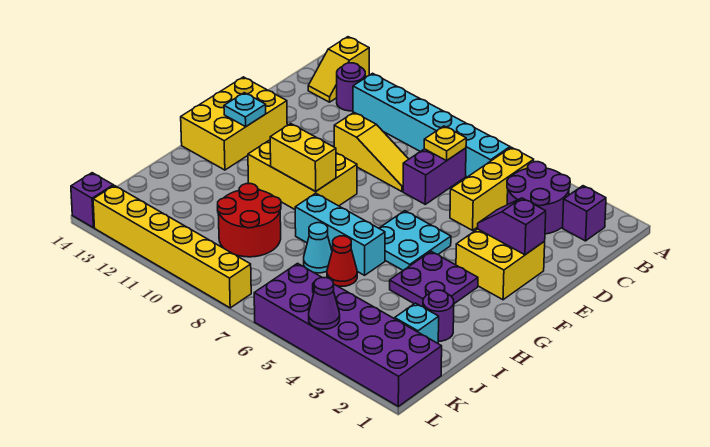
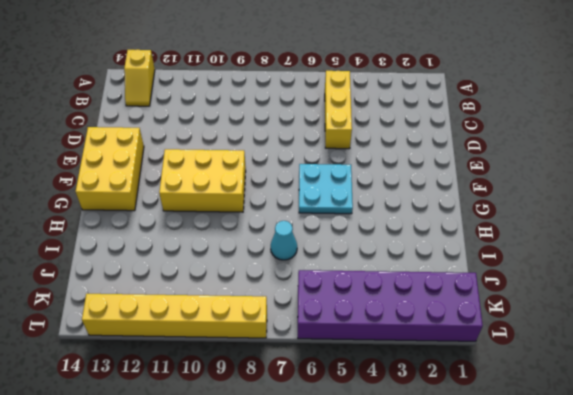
none -> purple 1x1 brick [563,186,606,241]
none -> purple 2x2 round brick [507,162,570,234]
none -> cyan 1x6 brick [353,73,510,177]

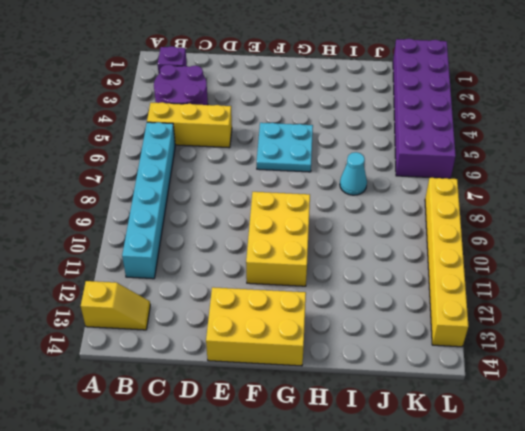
none -> purple 1x1 round brick [337,63,365,111]
none -> purple 1x2 brick [403,148,466,204]
none -> yellow 1x3 slope [334,113,409,192]

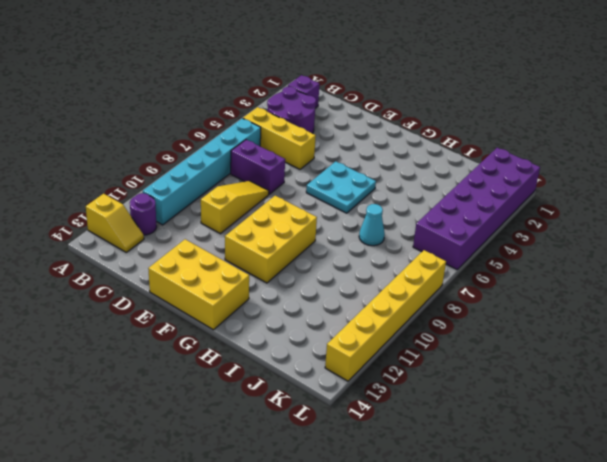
none -> yellow 2x2 brick [456,229,545,300]
none -> purple 2x2 plate [390,251,478,307]
none -> cyan 1x3 brick [295,193,385,275]

